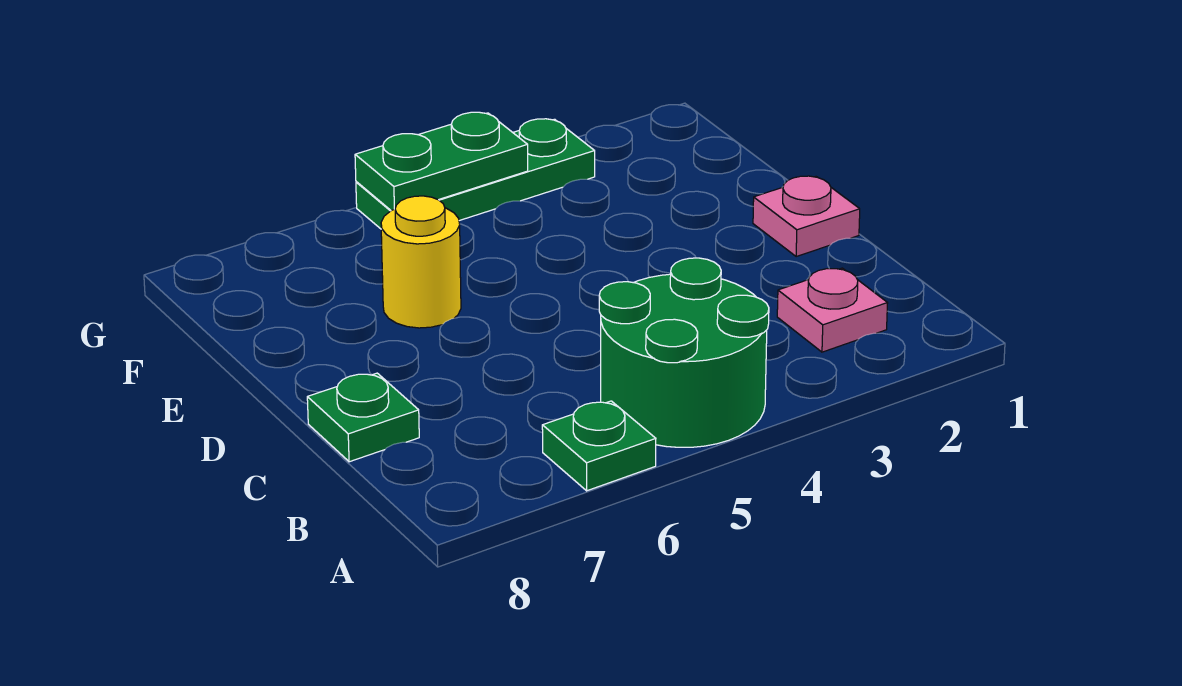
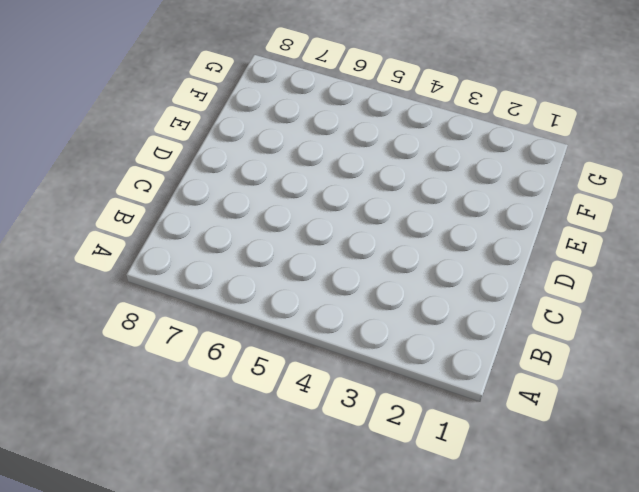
none -> green 2x2 round brick [599,258,769,447]
none -> green 1x1 plate [542,401,656,491]

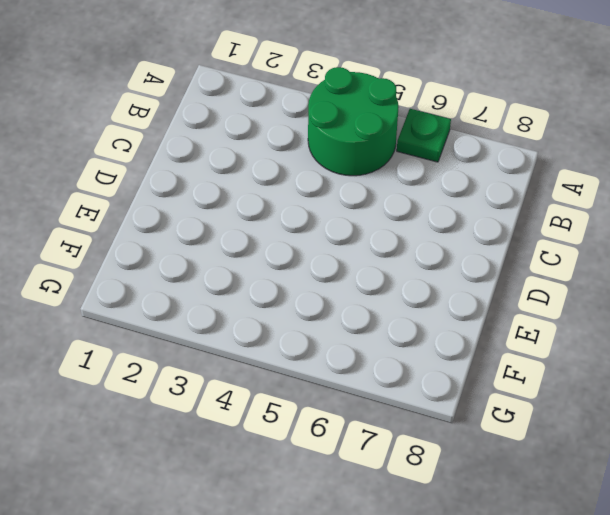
none -> pink 1x1 plate [777,268,888,352]
none -> green 1x1 plate [307,373,419,462]

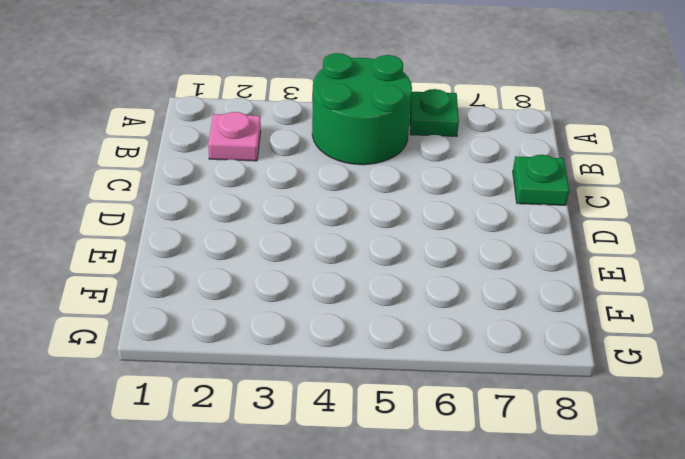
none -> pink 1x1 plate [753,176,860,257]
none -> yellow 1x1 round brick [381,196,461,328]

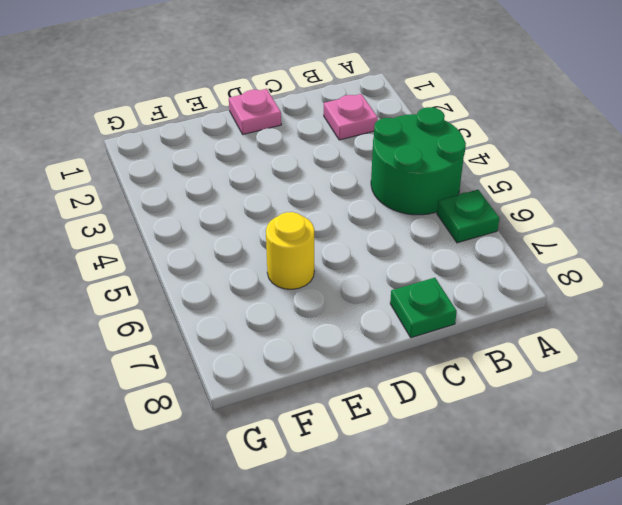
none -> green 1x3 plate [356,119,595,229]
none -> green 1x2 plate [355,112,528,211]

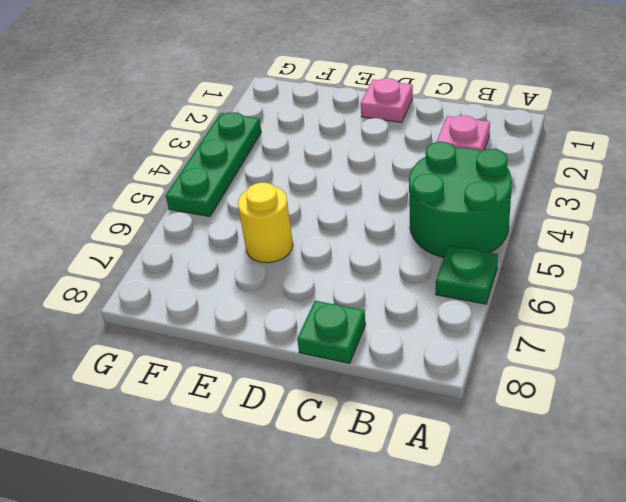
none -> green 1x2 plate [355,112,528,211]

